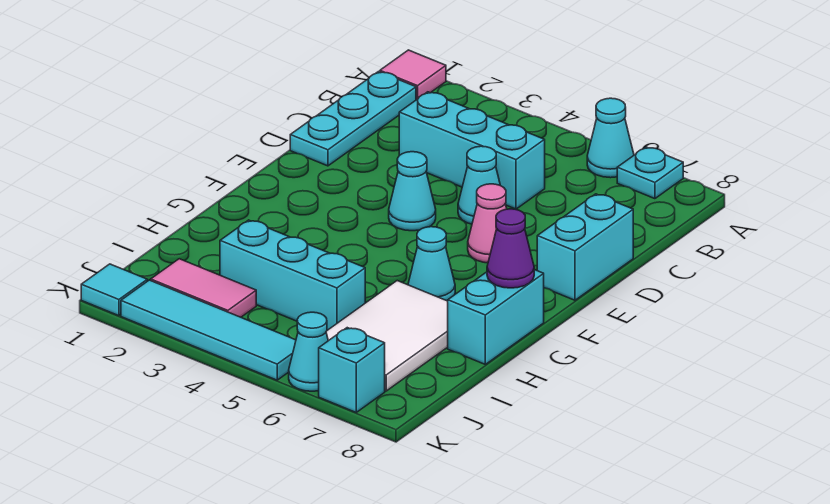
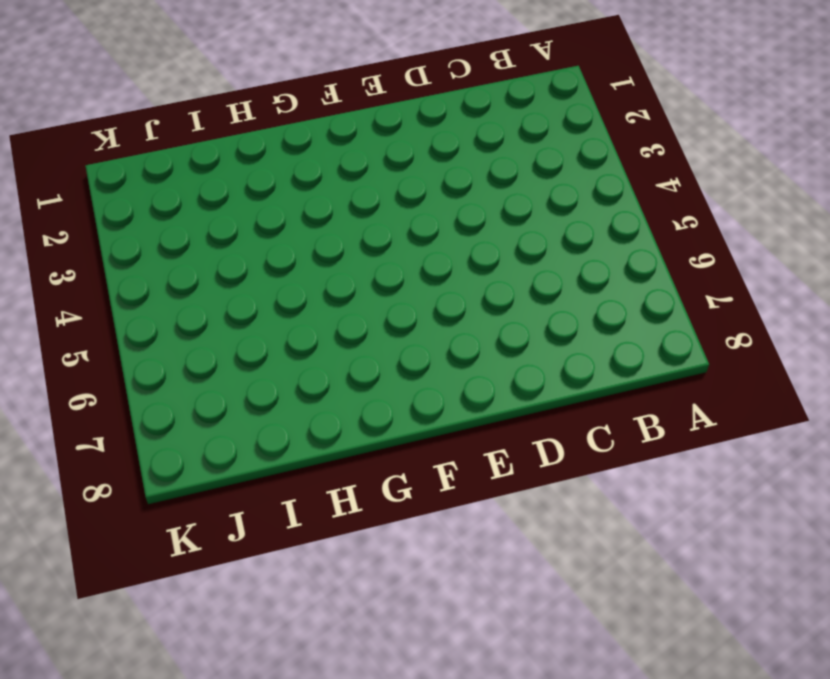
none -> pink 1x1 tile [380,50,446,100]
none -> cyan 1x1 cone [587,98,634,178]
none -> cyan 1x1 plate [617,147,683,199]

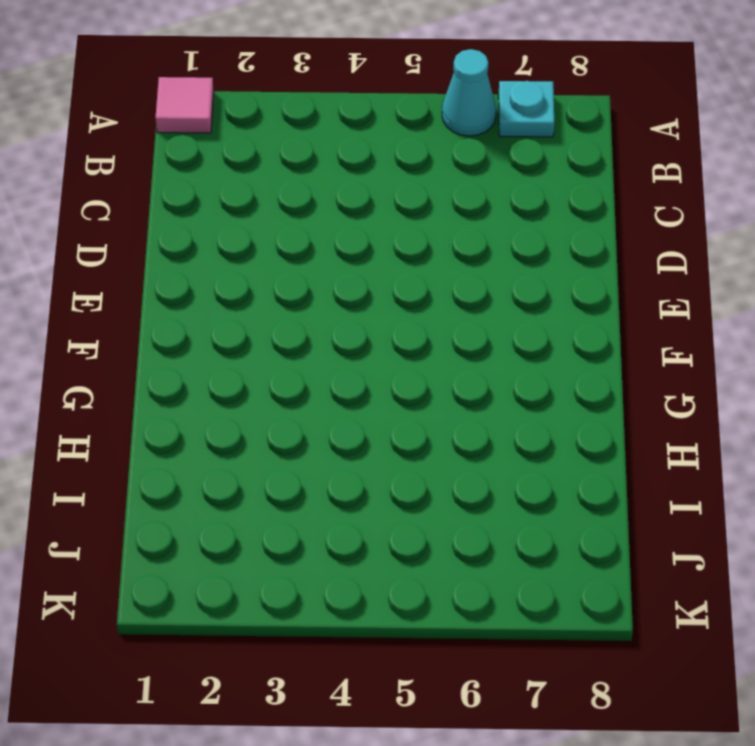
none -> cyan 1x3 plate [290,72,416,166]
none -> cyan 1x3 brick [399,92,545,209]
none -> cyan 1x1 cone [458,146,500,224]

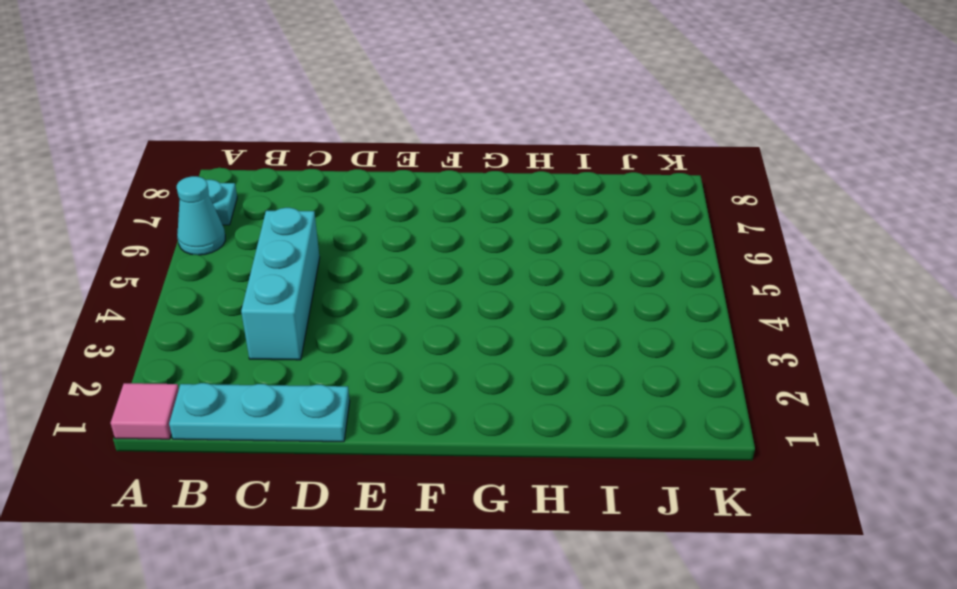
none -> cyan 1x1 cone [458,146,500,224]
none -> cyan 1x2 brick [537,194,633,300]
none -> cyan 1x1 cone [389,152,436,231]

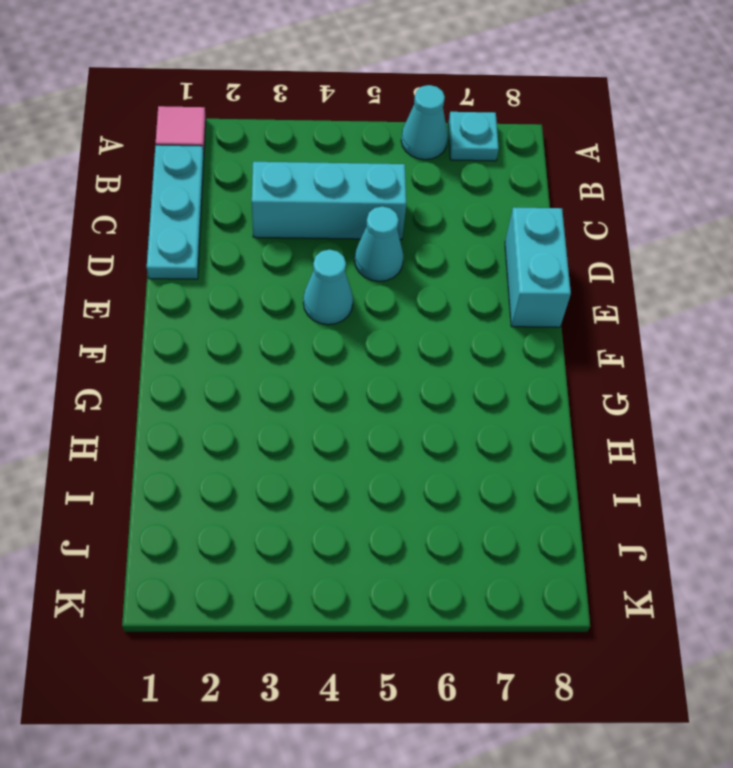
none -> pink 1x1 cone [468,184,507,263]
none -> cyan 1x1 cone [408,227,455,301]
none -> cyan 1x2 brick [448,270,544,364]

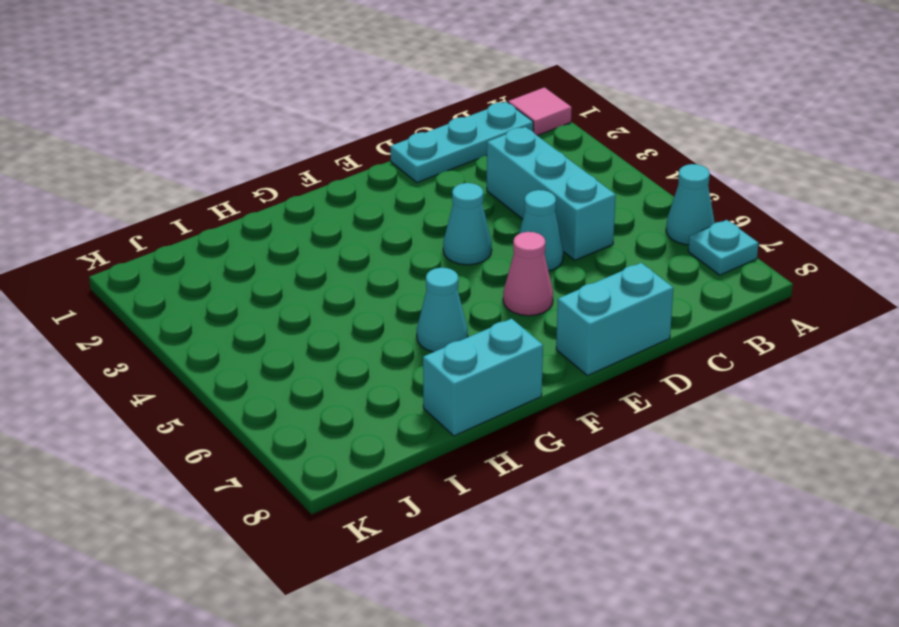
none -> white 2x3 tile [326,281,448,391]
none -> cyan 1x3 brick [220,220,365,330]
none -> pink 1x2 tile [151,259,256,317]

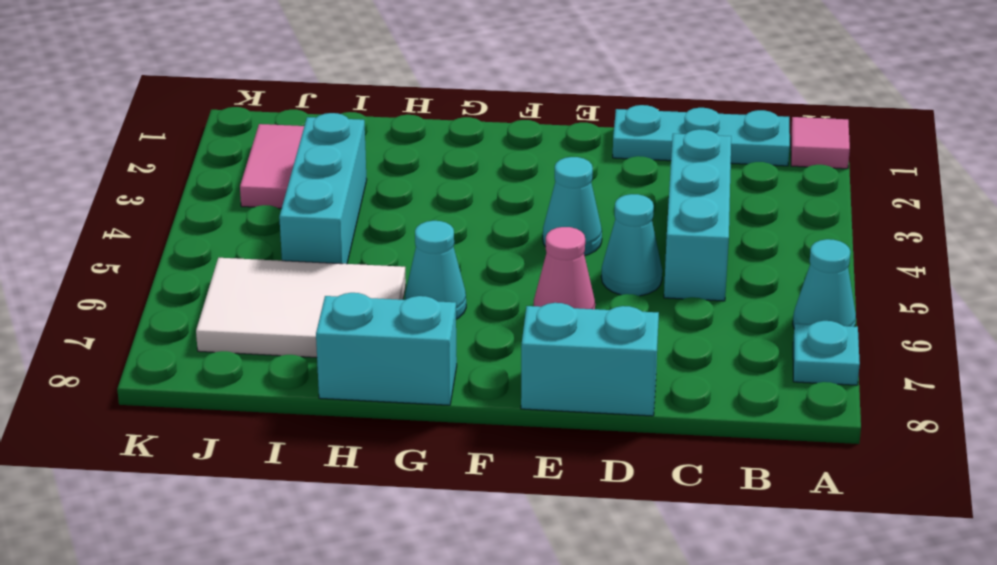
none -> cyan 1x1 tile [81,264,147,316]
none -> cyan 1x4 tile [121,280,296,380]
none -> cyan 1x1 cone [289,312,328,391]

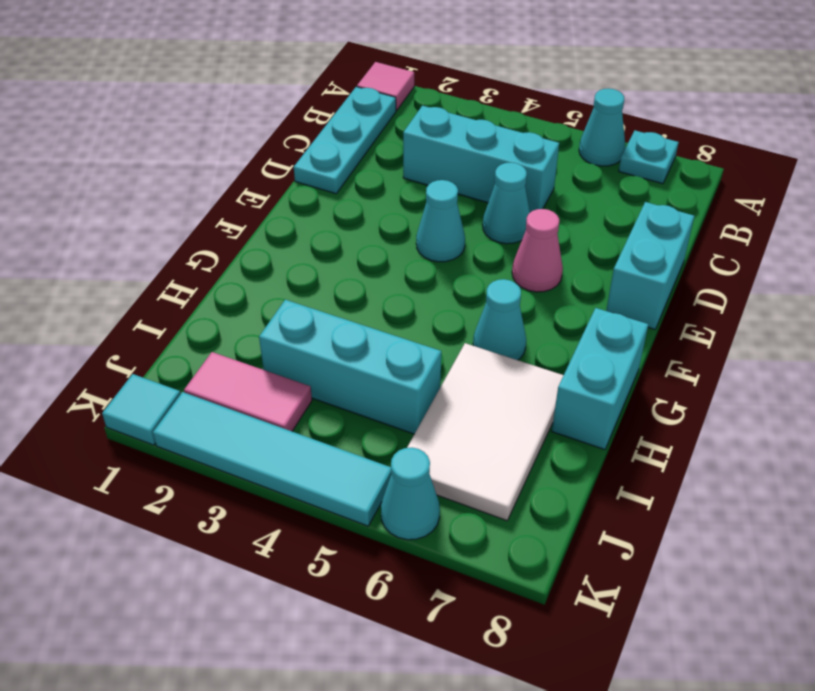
none -> cyan 1x1 brick [319,328,385,412]
none -> purple 1x1 cone [487,209,534,288]

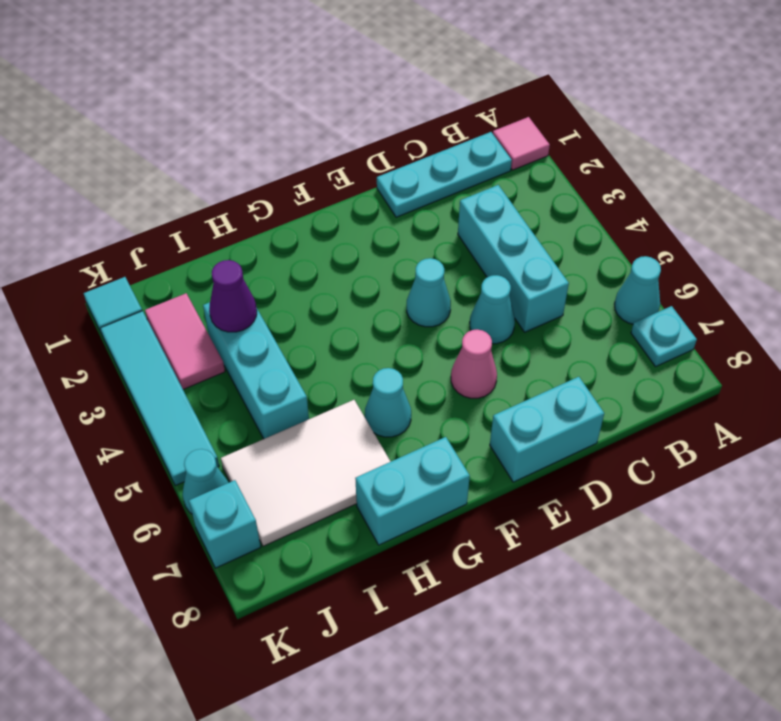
purple 1x1 cone [209,260,257,332] -> purple 1x1 cone moved to [487,209,534,288]

